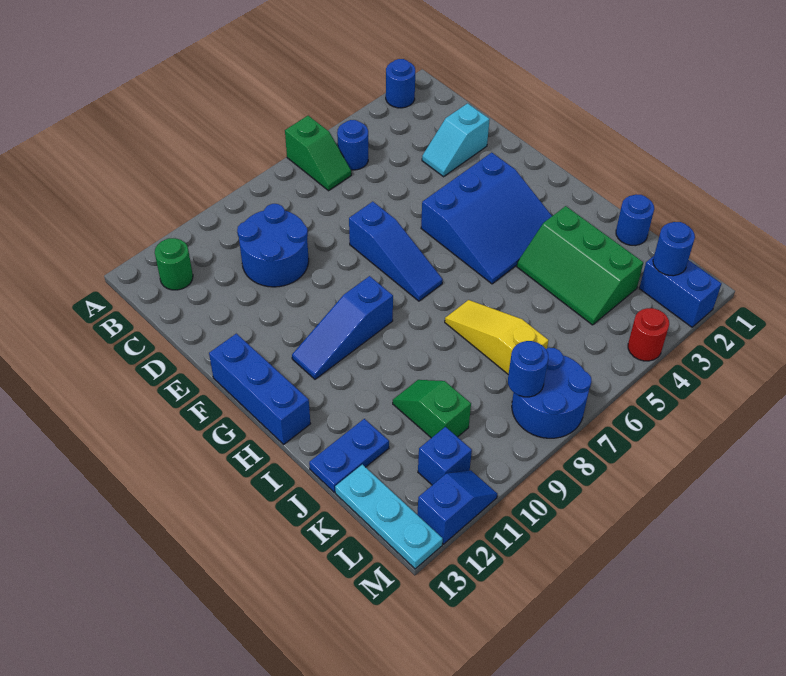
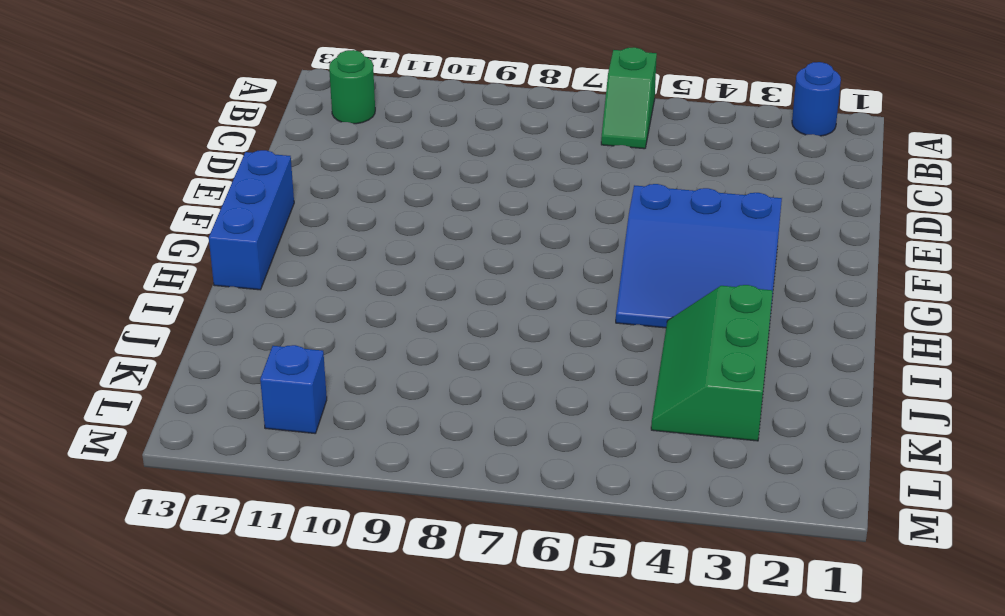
none -> blue 1x1 round brick [337,120,368,170]
none -> blue 2x2 round brick [237,204,309,287]
none -> cyan 1x2 slope [422,103,490,177]

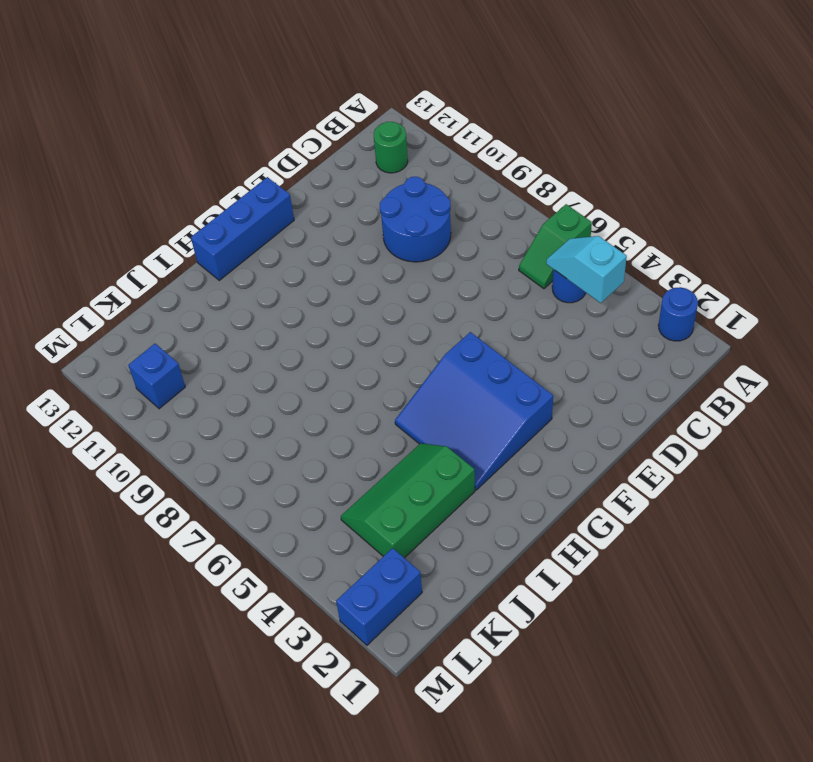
cyan 1x2 slope [546,236,627,303] -> cyan 1x2 slope moved to [422,103,490,177]
none -> blue 1x3 slope [349,202,443,301]
none -> blue 1x3 slope [292,276,393,379]
none -> yellow 1x3 slope [445,300,549,375]

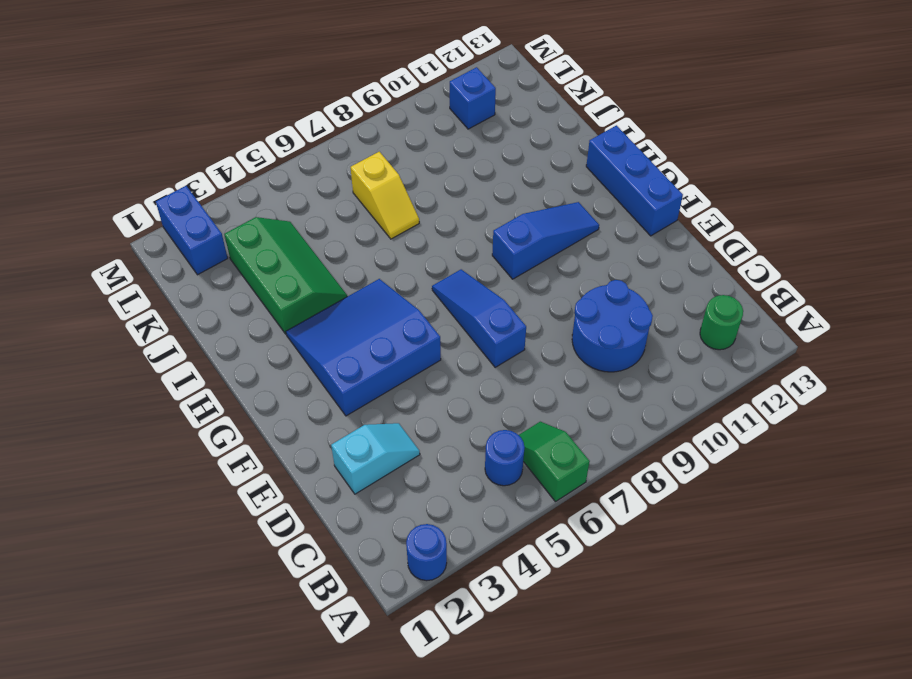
yellow 1x2 slope [351,152,419,239] -> yellow 1x3 slope [445,300,549,375]
none -> blue 1x1 round brick [616,195,654,246]
none -> green 1x2 slope [393,380,471,438]
none -> blue 1x2 plate [309,419,389,492]

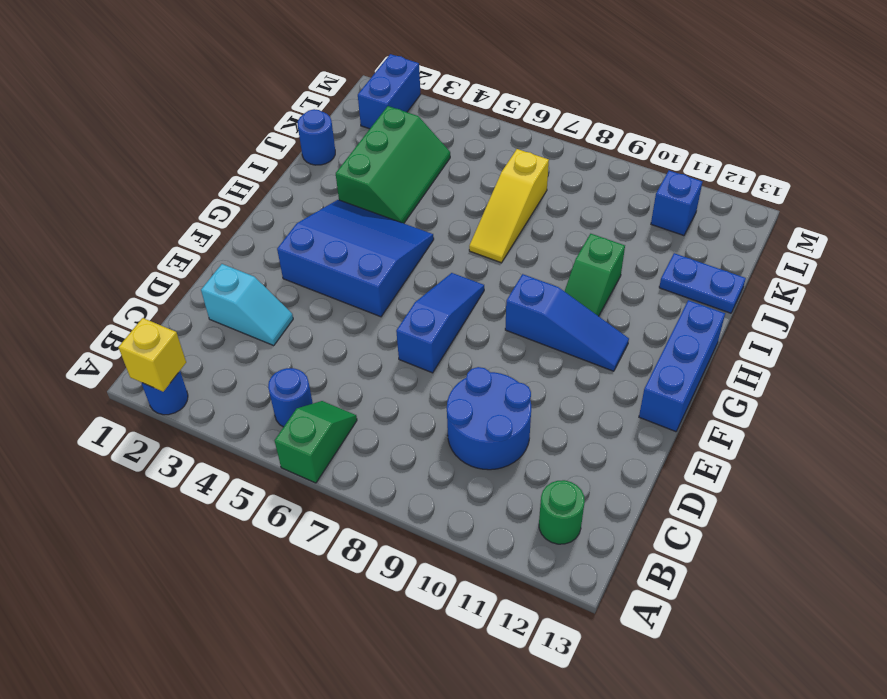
yellow 1x1 brick [119,318,186,392] -> none
green 1x2 slope [565,234,625,316] -> green 1x2 slope moved to [393,380,471,438]
none -> cyan 1x3 plate [335,464,443,569]
none -> blue 2x2 round brick [512,348,591,438]
none -> red 1x1 round brick [628,308,669,361]

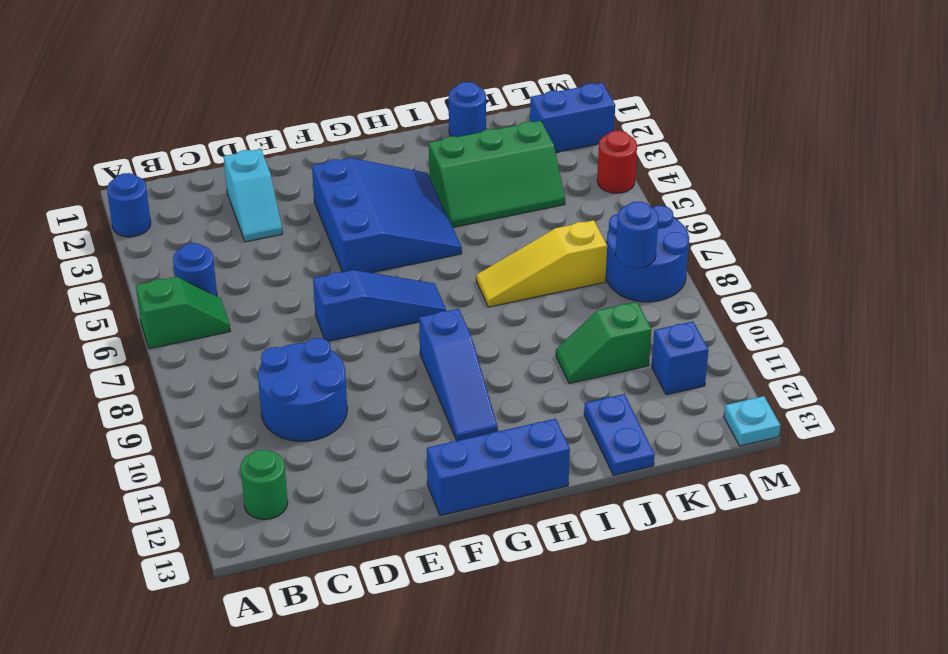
cyan 1x1 plate [724,396,780,446] -> cyan 1x3 plate [335,464,443,569]
none -> blue 1x2 slope [417,470,497,544]
none -> blue 1x1 round brick [653,222,695,276]

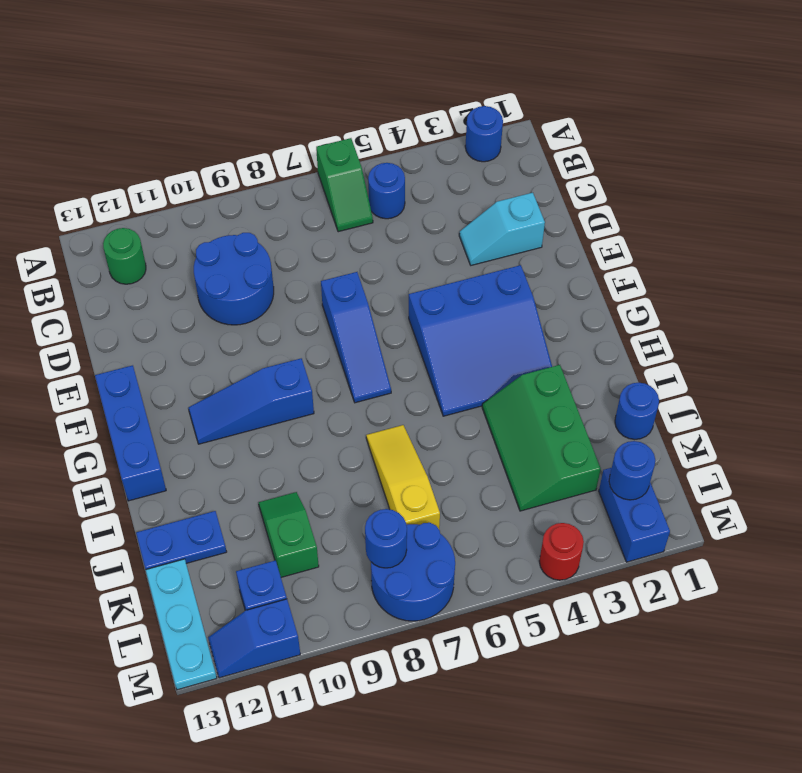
blue 1x2 slope [208,599,300,678] -> blue 1x2 slope turned to [417,470,497,544]

